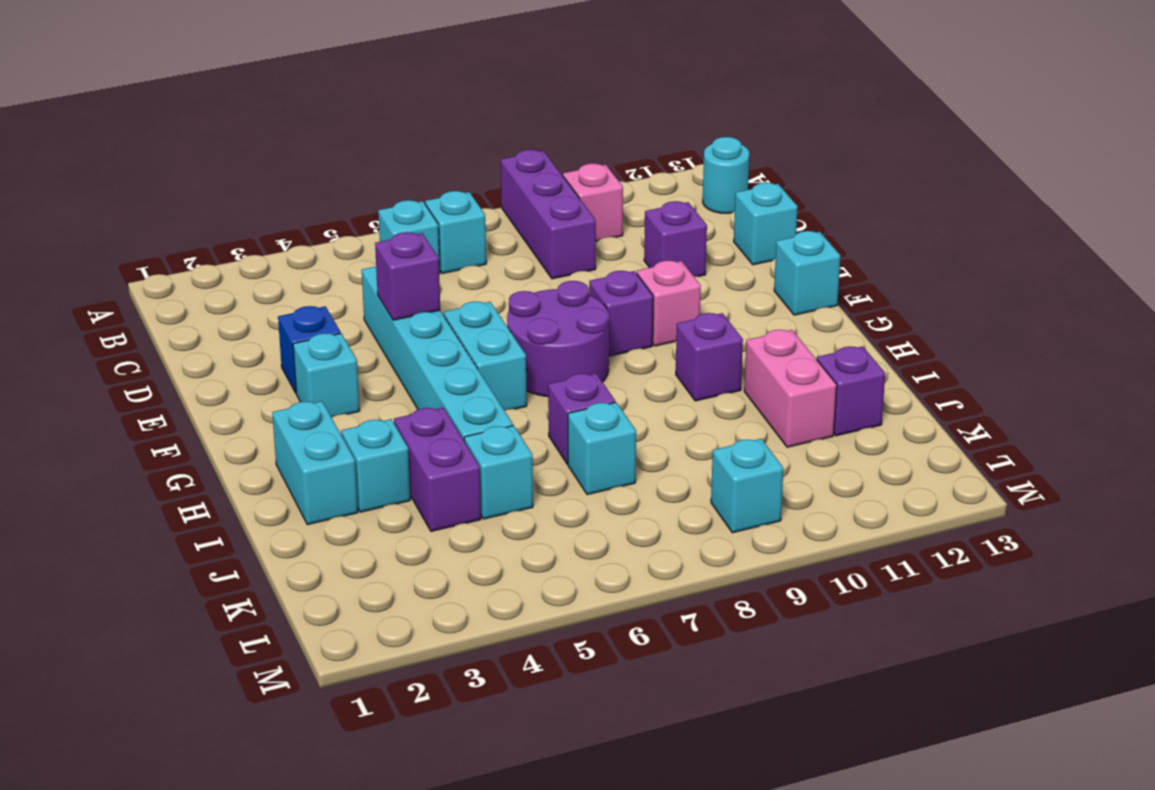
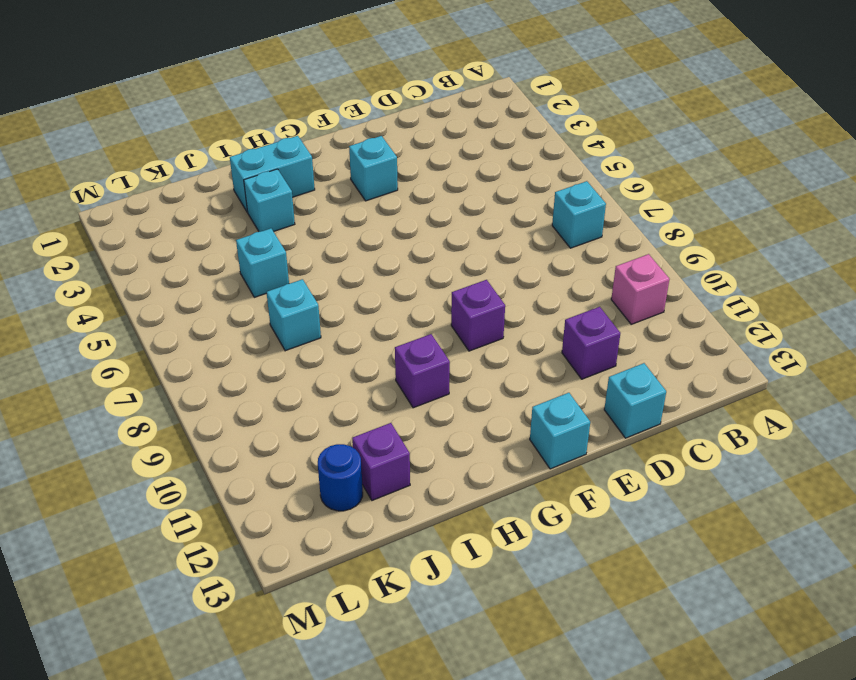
blue 1x1 round brick [318,444,363,511] -> none
none -> purple 1x3 brick [501,150,596,279]
none -> cyan 1x1 brick [378,200,440,274]
none -> cyan 1x1 round brick [703,137,749,213]

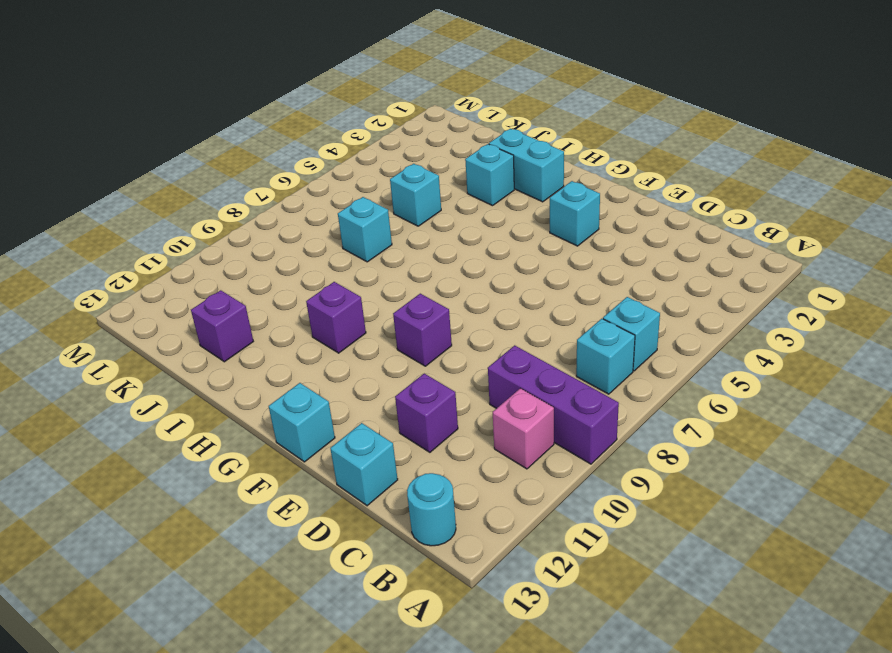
none -> cyan 1x6 brick [362,267,513,440]
none -> blue 1x1 brick [278,306,341,394]
none -> cyan 1x2 brick [444,301,527,410]

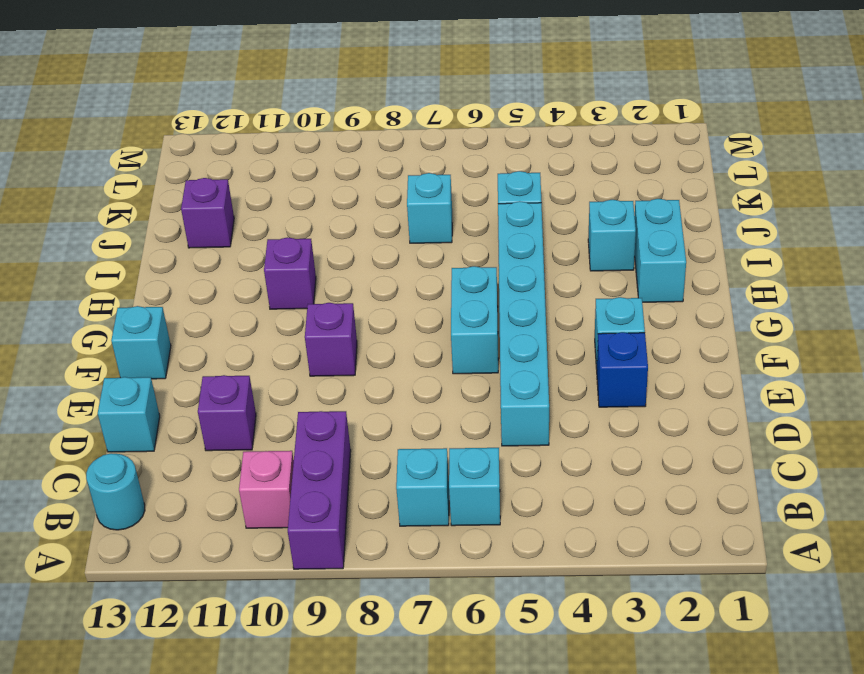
none -> purple 2x2 round brick [507,281,609,397]
none -> pink 1x1 brick [637,261,701,346]
none -> purple 1x2 brick [394,408,481,531]

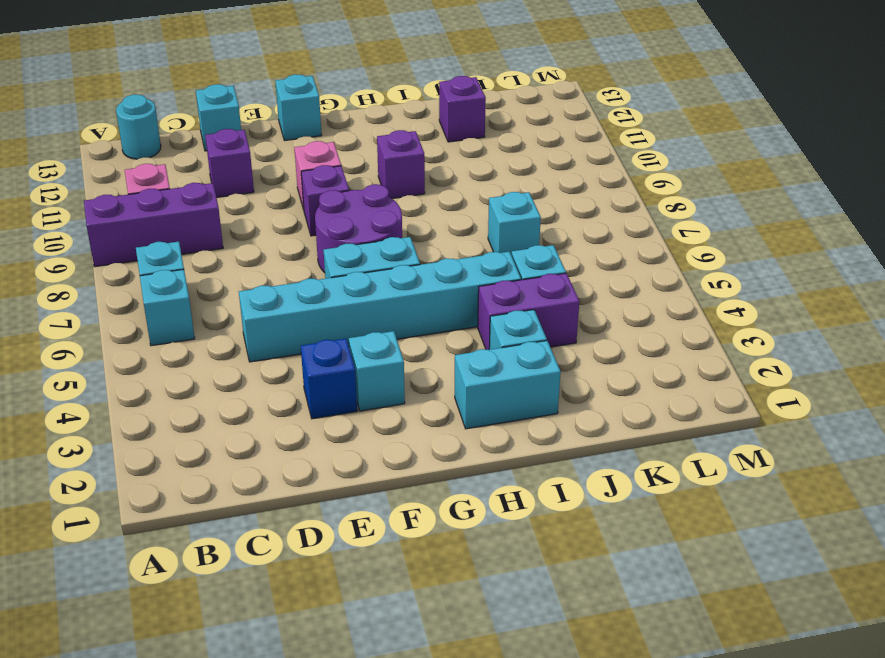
none -> purple 1x1 brick [548,373,615,464]
none -> pink 1x2 brick [744,330,837,447]
none -> cyan 1x1 brick [711,439,783,533]

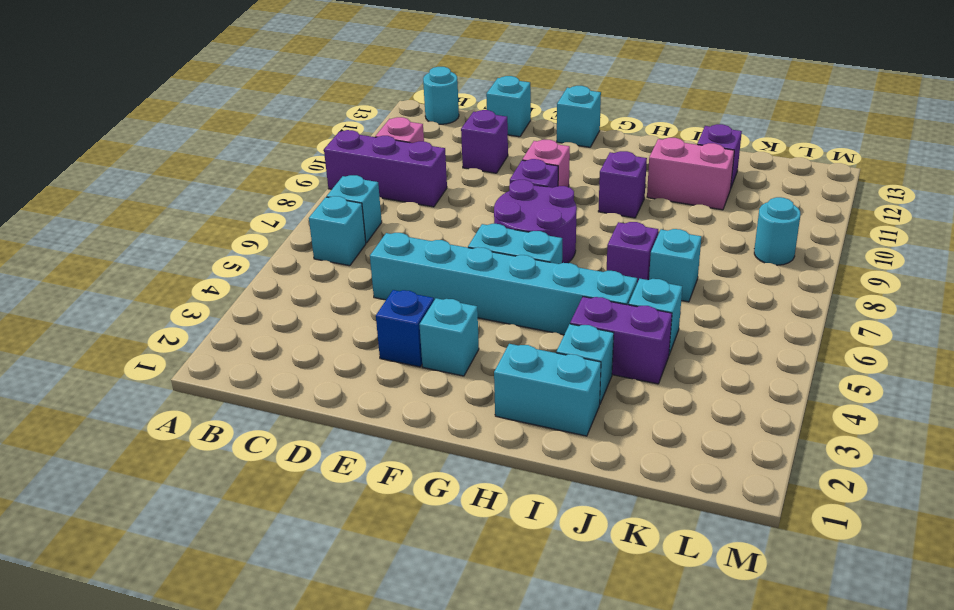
cyan 1x1 round brick [754,197,801,265] -> cyan 1x1 brick [711,439,783,533]
none -> purple 1x1 brick [375,232,440,320]

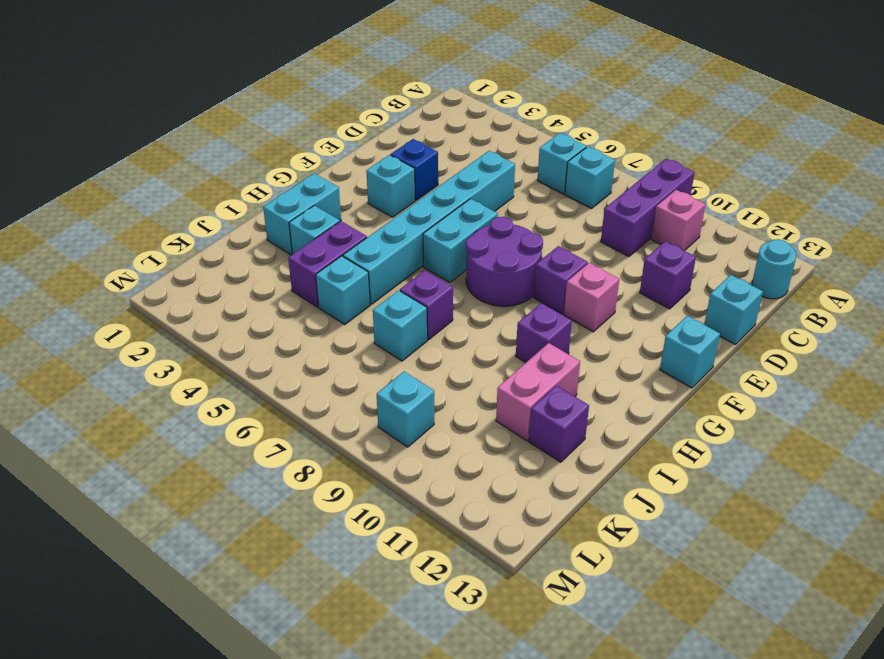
none -> purple 1x1 brick [375,232,440,320]

